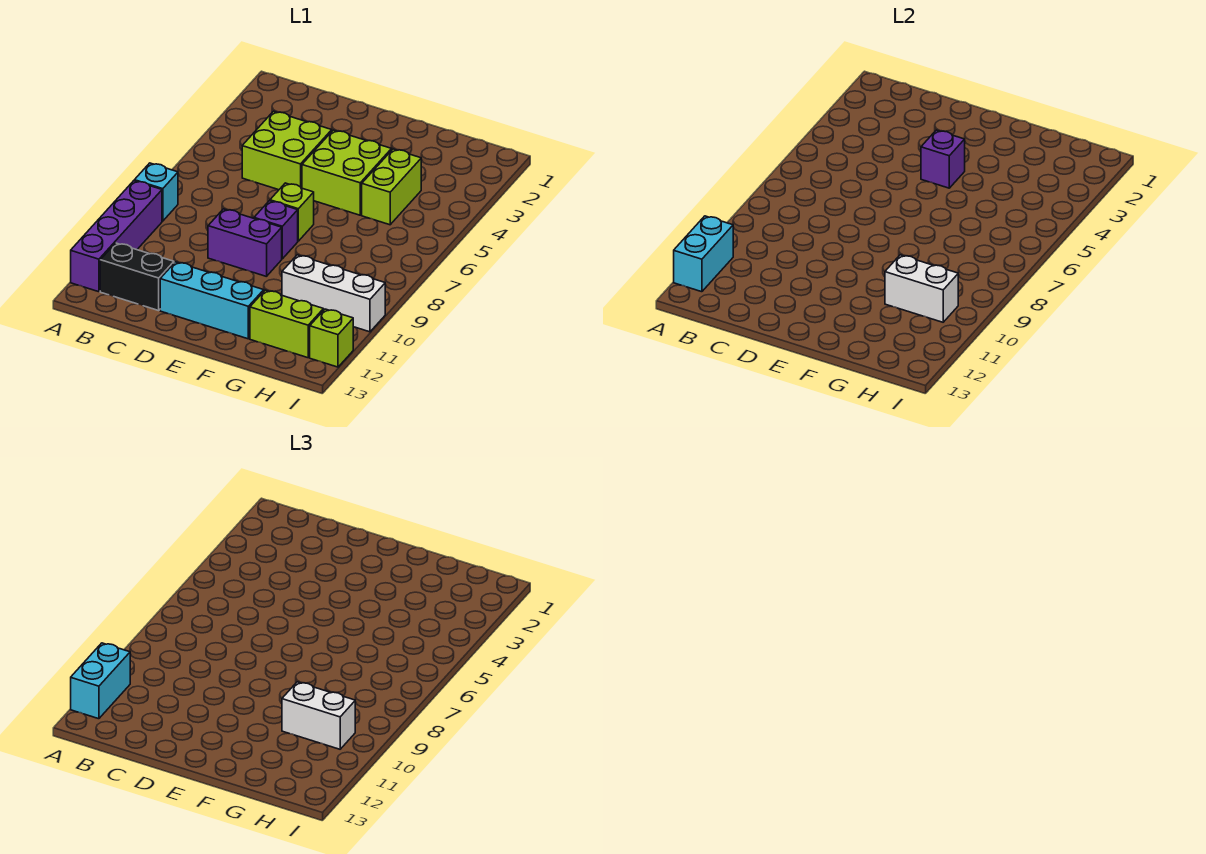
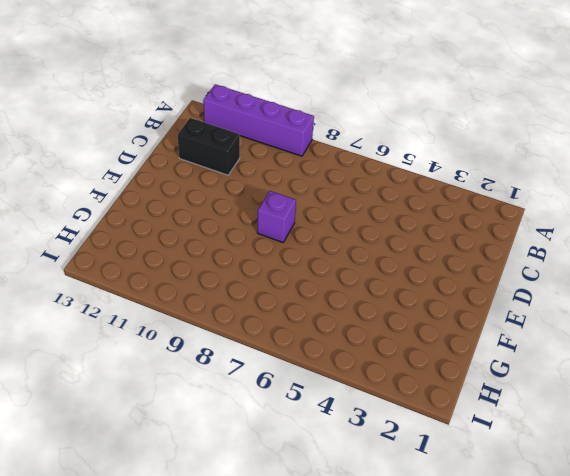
black 1x2 brick [177,118,240,175] -> black 1x2 brick turned to [100,243,174,311]
none -> cyan 1x1 brick [134,163,178,221]
none -> lime 2x2 brick [242,111,332,190]
none -> purple 1x2 brick [208,209,282,277]

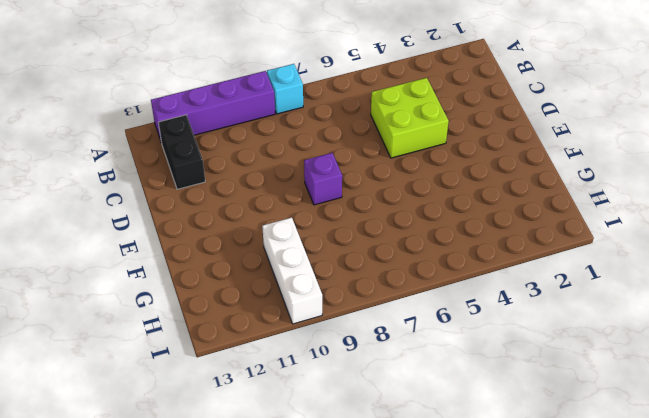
none -> purple 1x2 brick [208,209,282,277]
none -> cyan 1x3 brick [160,262,264,339]
none -> lime 2x2 brick [302,130,392,215]

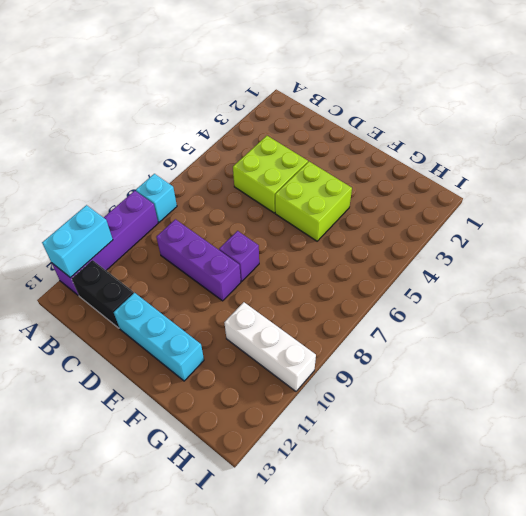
purple 1x3 brick [156,219,241,301] -> purple 1x2 brick [208,209,282,277]
none -> lime 1x1 brick [270,183,314,241]
none -> lime 1x2 brick [362,149,421,225]
none -> lime 1x2 brick [250,290,323,358]

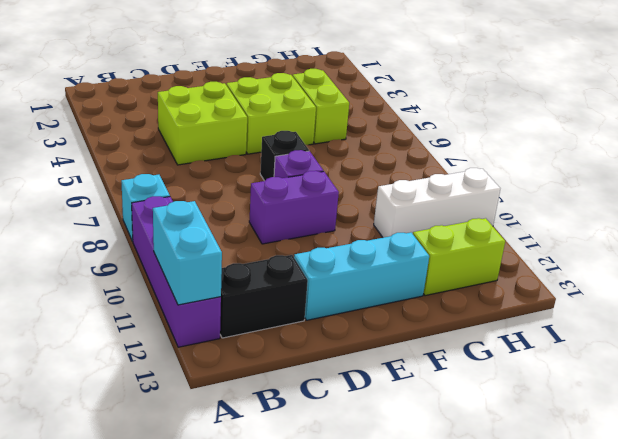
black 1x1 brick [260,131,309,181] -> lime 1x1 brick [270,183,314,241]
none -> lime 1x1 brick [310,309,353,367]
none -> purple 1x1 brick [921,130,965,188]
none -> white 1x2 brick [885,255,958,322]

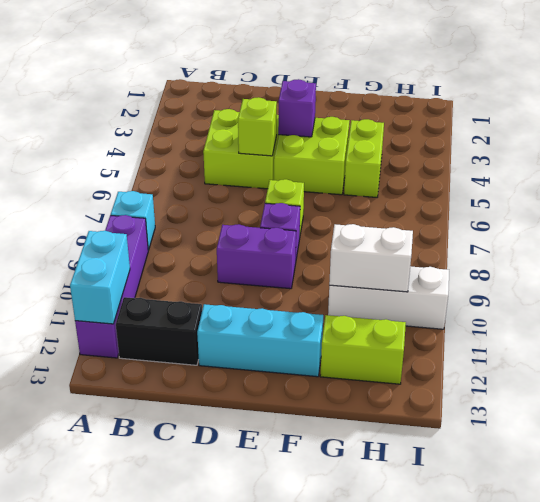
lime 1x1 brick [238,97,277,156] -> lime 1x1 brick moved to [310,309,353,367]
none -> cyan 1x2 brick [71,643,130,719]
none -> white 1x2 brick [282,682,355,749]

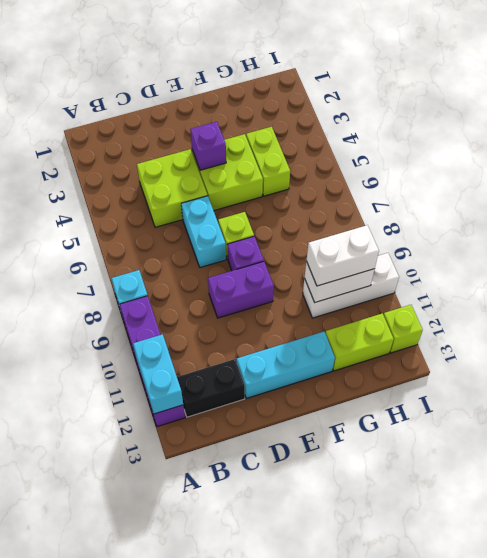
cyan 1x2 brick [181,196,226,268] -> cyan 1x2 brick moved to [71,643,130,719]

